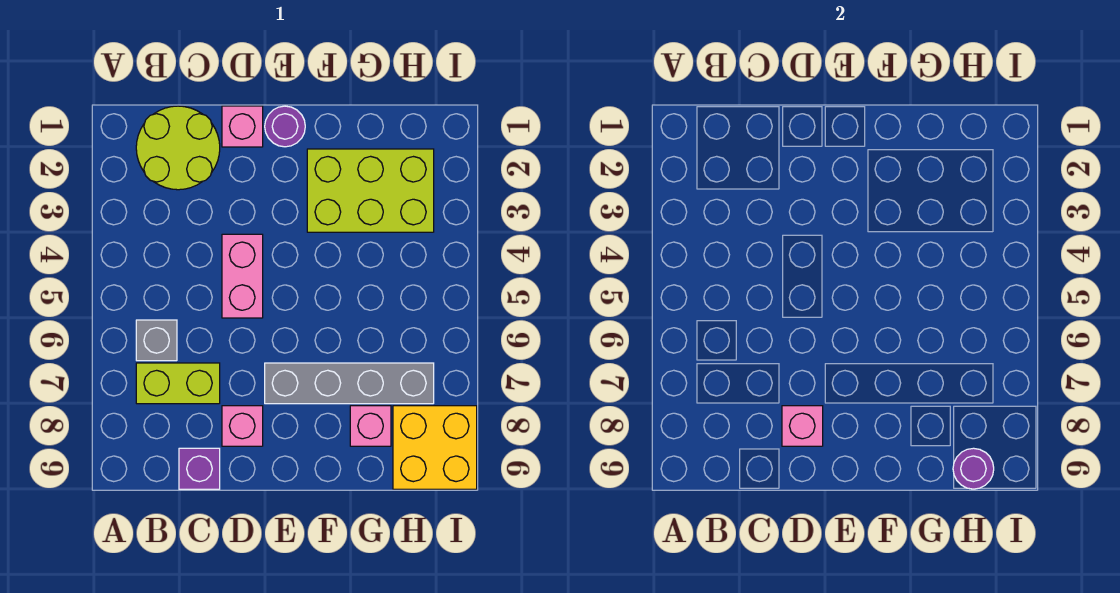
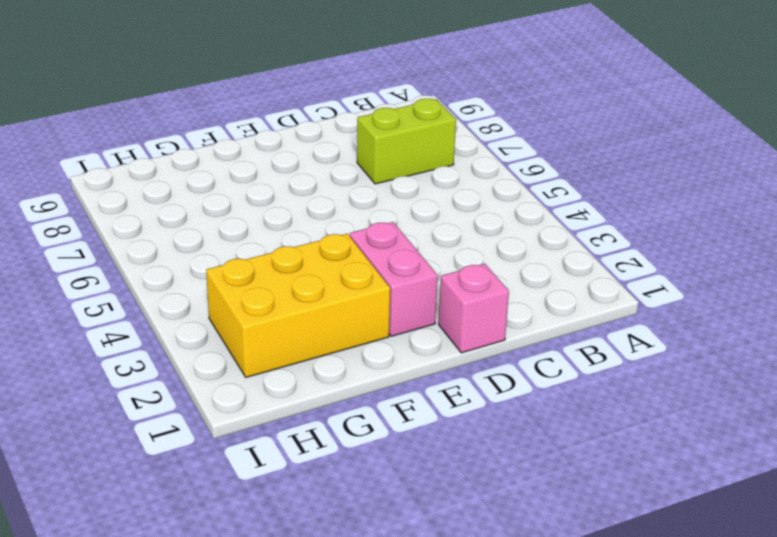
pink 1x2 brick [350,222,438,336] -> pink 1x2 brick moved to [222,234,263,318]
yellow 2x3 brick [206,234,390,377] -> lime 2x3 brick [307,149,434,232]
none -> lime 2x2 round brick [136,106,220,190]
none -> grey 1x1 brick [136,320,177,361]
none -> purple 1x1 brick [179,448,220,489]

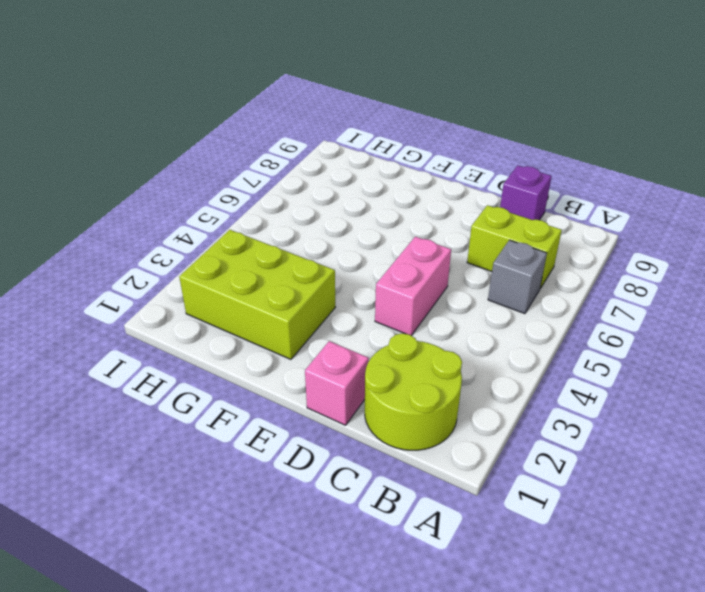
none -> pink 1x1 brick [222,406,263,446]
none -> purple 1x1 round brick [265,106,305,147]
none -> grey 1x4 brick [265,363,434,404]

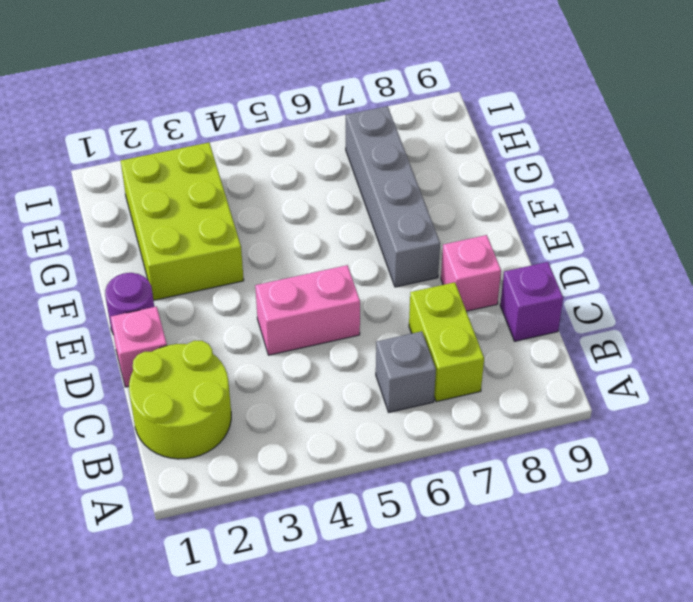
none -> pink 1x1 brick [350,406,391,446]
none -> yellow 2x2 brick [393,406,477,489]
none -> pink 1x1 brick [782,406,823,446]

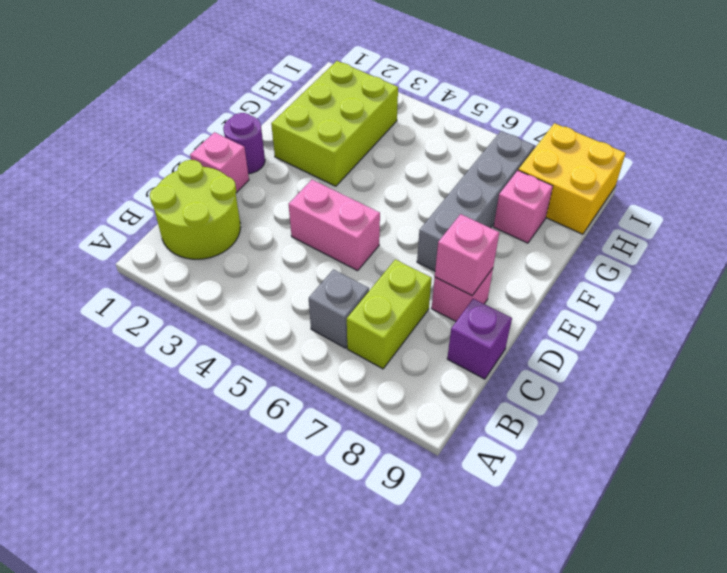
none -> purple 1x1 round brick [953,448,994,489]

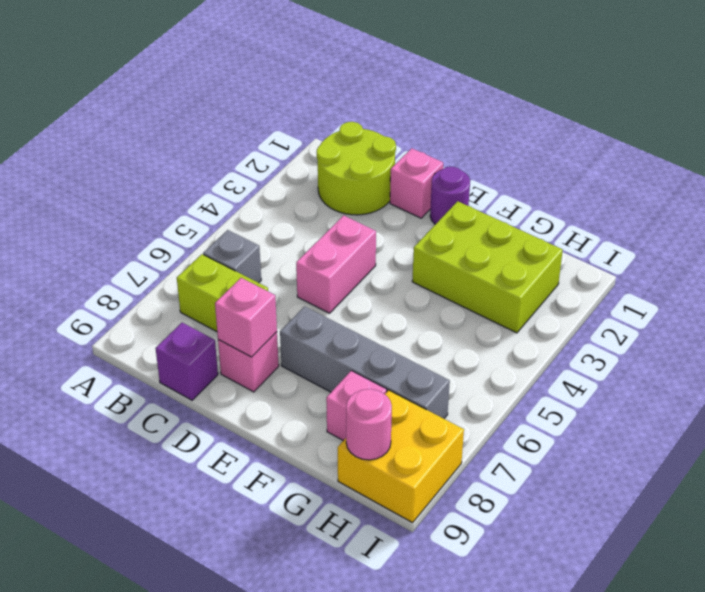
pink 1x1 round brick [346,389,392,460] -> purple 1x1 round brick [953,448,994,489]

